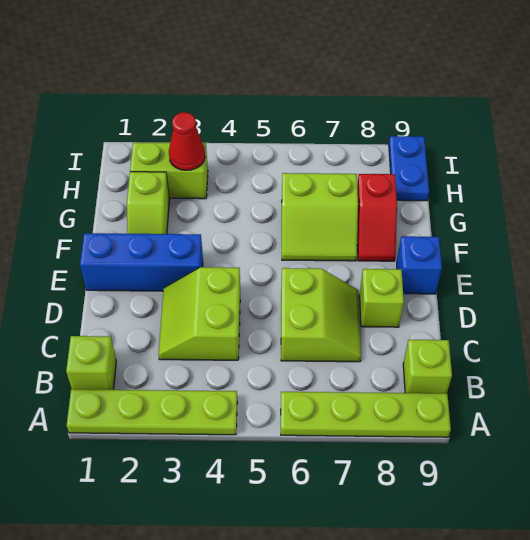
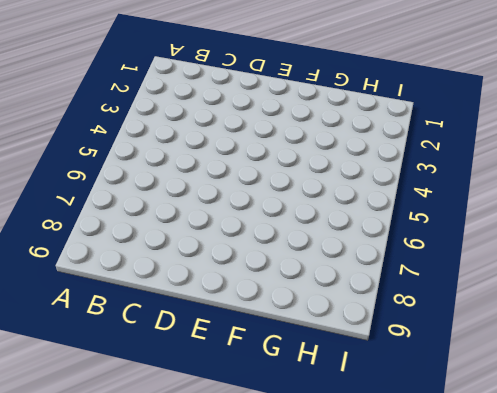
none -> lime 1x4 plate [67,389,237,435]
none -> lime 1x4 plate [281,392,451,437]
none -> lime 1x1 brick [66,336,116,390]

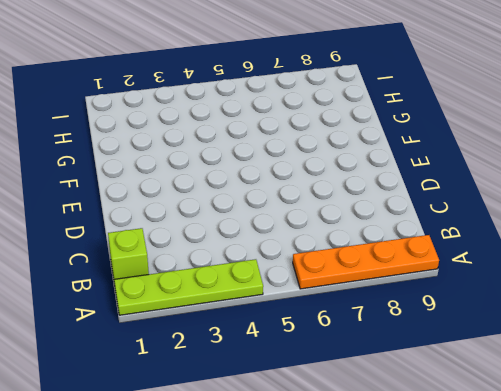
orange 1x4 plate [293,235,439,289] -> lime 1x4 plate [281,392,451,437]
none -> lime 1x1 brick [403,340,452,393]
none -> lime 2x2 slope [159,267,240,360]
none -> lime 2x2 slope [281,268,361,362]

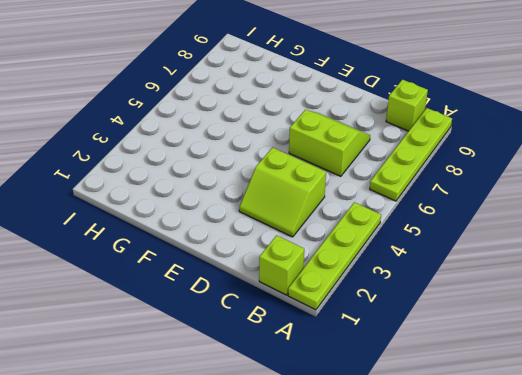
none -> lime 1x1 brick [360,269,404,327]
none -> blue 1x3 brick [80,233,203,291]
none -> blue 1x1 brick [397,236,442,294]

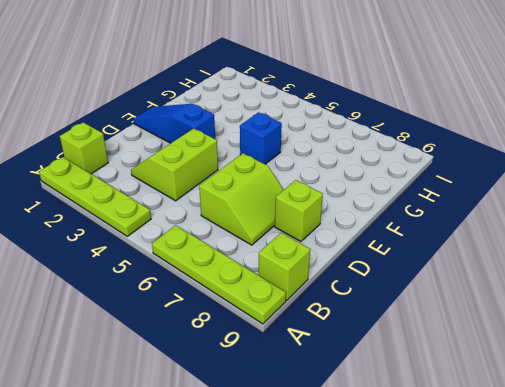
blue 1x3 slope [133,104,215,143] -> blue 1x3 brick [80,233,203,291]
blue 1x1 brick [240,112,282,164] -> blue 1x1 brick moved to [397,236,442,294]
none -> lime 1x2 slope [127,172,170,234]
none -> lime 2x2 slope [282,173,358,261]
none -> red 1x2 slope [357,174,397,261]

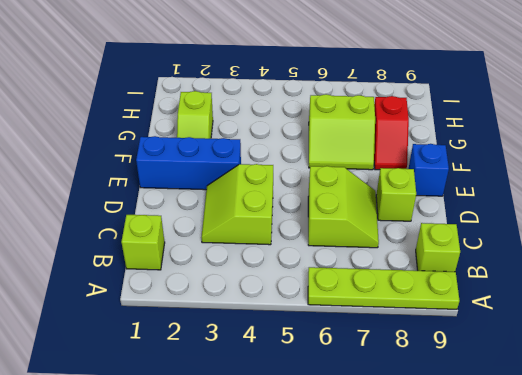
none -> lime 1x4 plate [67,389,237,435]
none -> lime 1x2 brick [130,142,208,199]
none -> blue 1x2 plate [389,136,429,201]

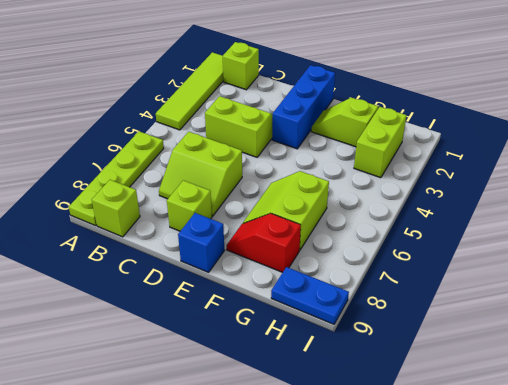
lime 1x4 tile [156,52,223,130] -> lime 1x4 plate [67,389,237,435]
none -> red 1x1 cone [169,112,205,170]

